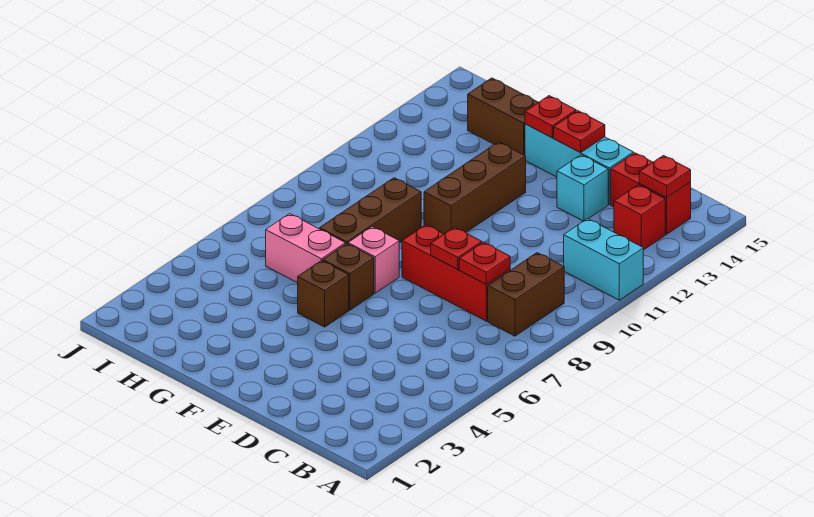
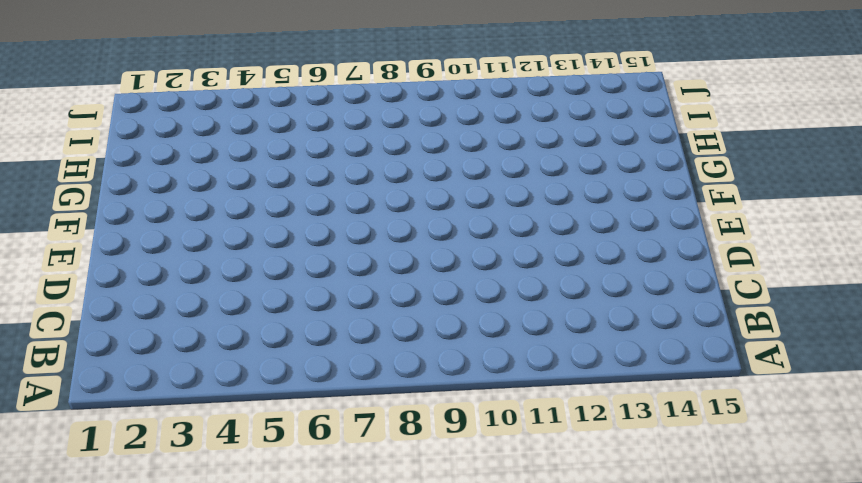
none -> cyan 1x2 brick [564,219,643,300]
none -> brown 1x2 brick [488,253,564,336]
none -> red 1x1 brick [614,185,665,250]

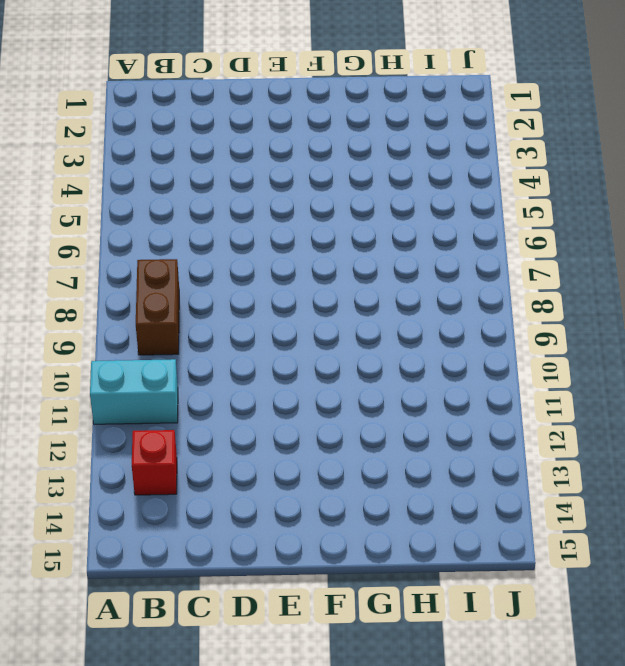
none -> red 1x2 brick [611,153,691,234]
none -> red 1x3 brick [402,225,510,321]
none -> cyan 1x1 brick [557,155,608,221]

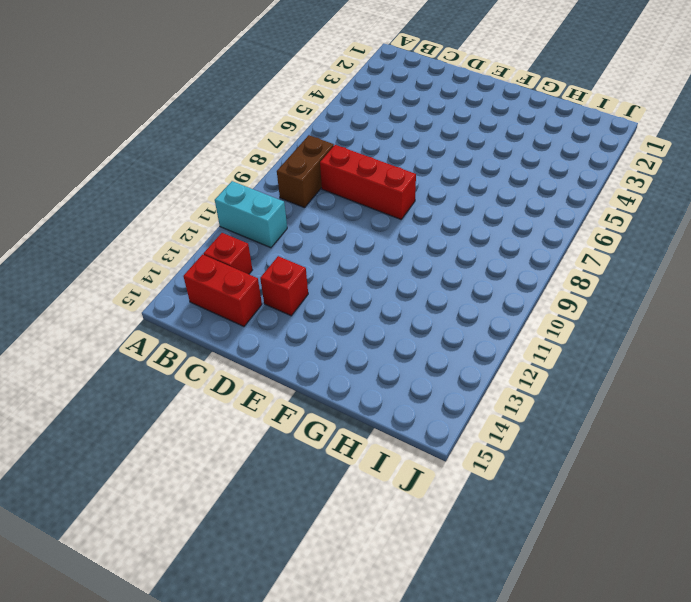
red 1x1 brick [260,256,308,316] -> cyan 1x1 brick [557,155,608,221]
none -> cyan 1x3 brick [525,124,633,204]
none -> brown 1x1 brick [298,260,349,327]
none -> brown 1x1 brick [323,244,374,310]

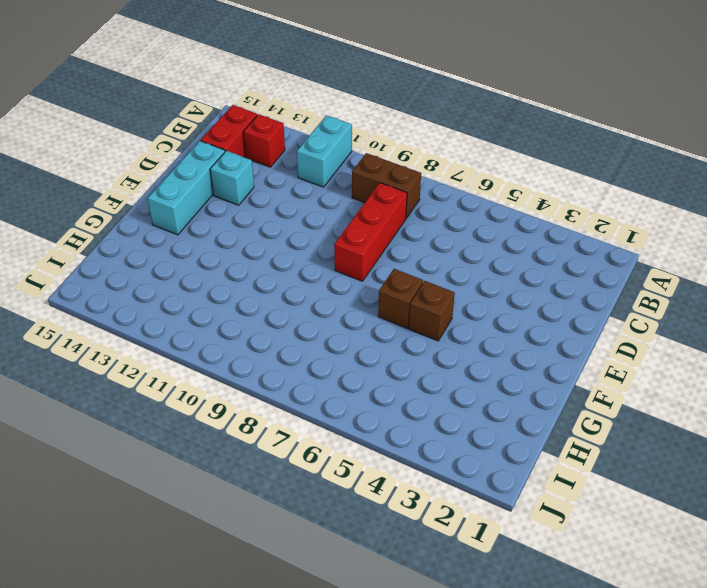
none -> pink 1x1 brick [348,227,399,293]
none -> brown 1x3 brick [424,142,526,234]
none -> pink 1x2 brick [266,214,345,283]

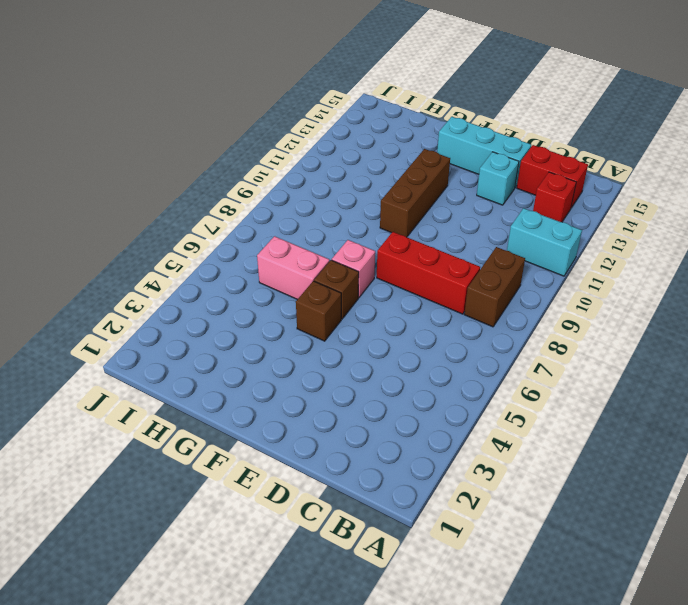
none -> brown 1x3 brick [319,178,421,244]
none -> brown 1x2 brick [468,78,538,155]
none -> red 1x1 plate [639,156,691,198]

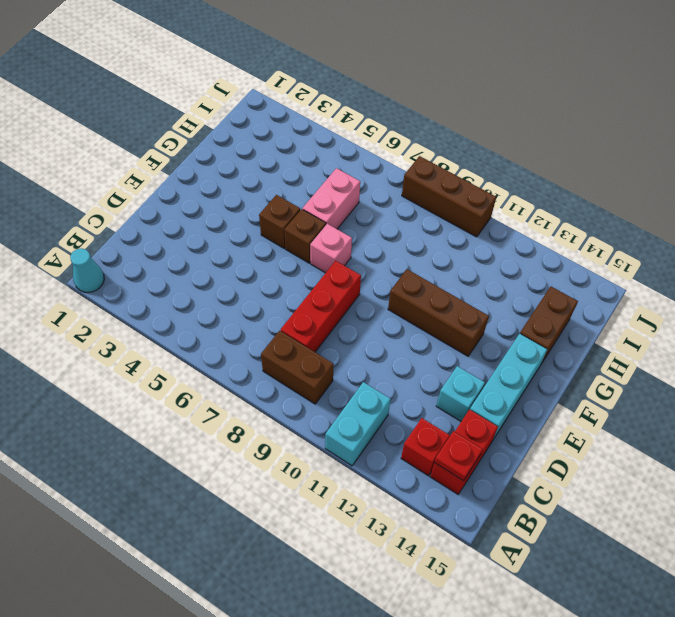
cyan 1x1 cone [70,248,104,292] -> none
brown 1x3 brick [402,156,496,237] -> brown 1x3 brick moved to [319,178,421,244]
none -> red 1x1 plate [459,242,510,284]
none -> red 1x1 plate [431,227,482,269]
none -> red 1x1 plate [554,111,605,153]

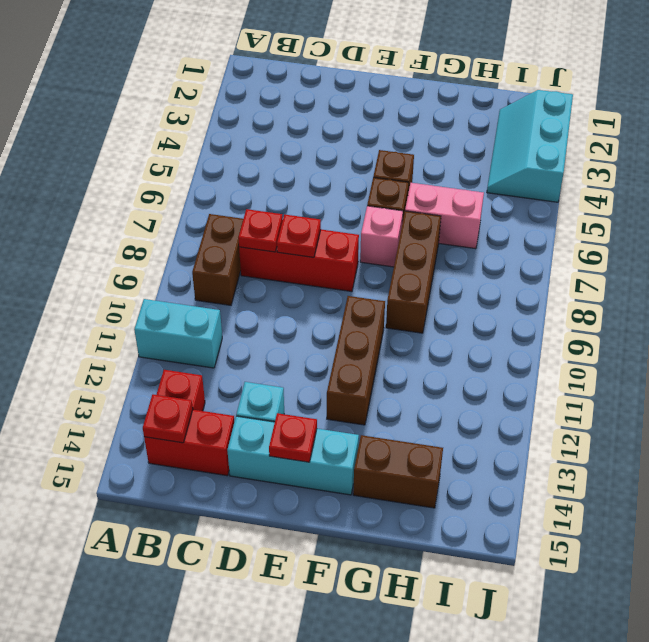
cyan 2x3 slope [487,90,573,202] -> none
none -> red 1x1 plate [525,96,576,138]

